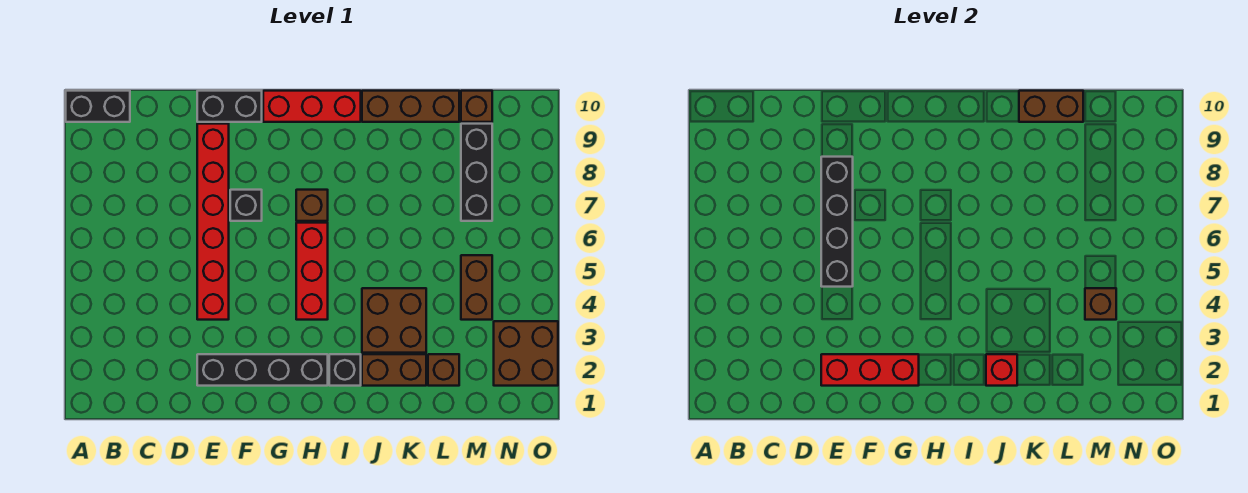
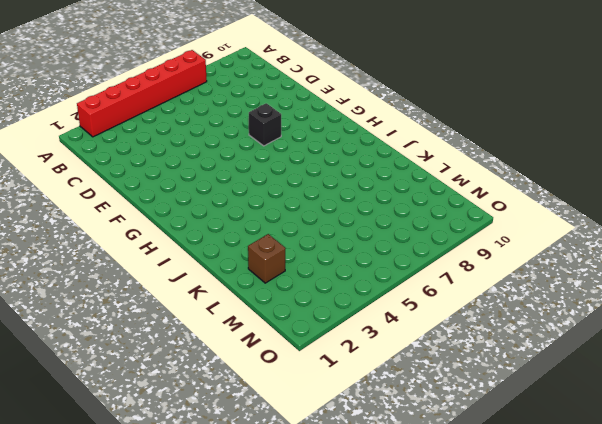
red 1x6 brick [77,50,207,137] -> red 1x6 brick moved to [197,124,229,320]
none -> black 1x2 brick [66,91,130,122]
none -> black 1x4 brick [197,354,328,386]
none -> black 1x2 brick [197,91,262,122]

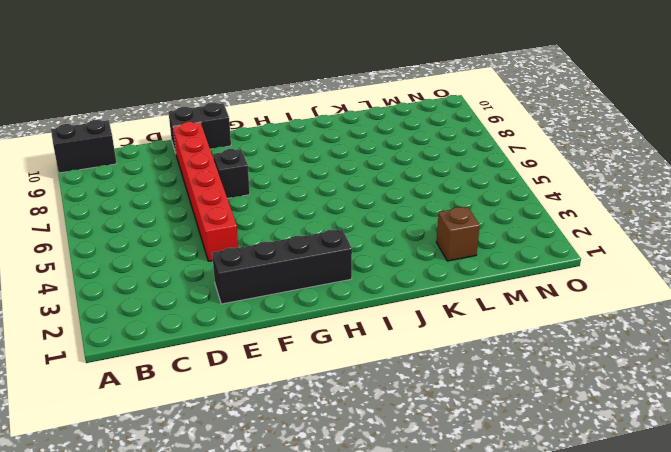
none -> red 1x3 brick [263,91,361,122]
none -> red 1x3 brick [296,223,328,320]
none -> brown 1x1 brick [296,190,328,221]

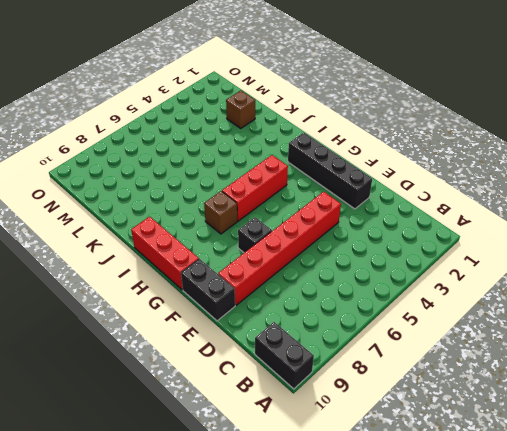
none -> black 1x1 brick [329,354,361,386]
none -> brown 1x2 brick [362,354,426,386]
none -> brown 2x2 brick [362,288,426,353]

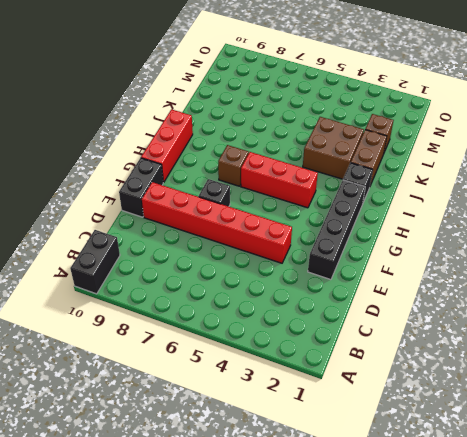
none -> brown 1x3 brick [362,91,459,122]
none -> brown 1x2 brick [461,255,492,320]
none -> black 1x3 brick [461,124,492,221]

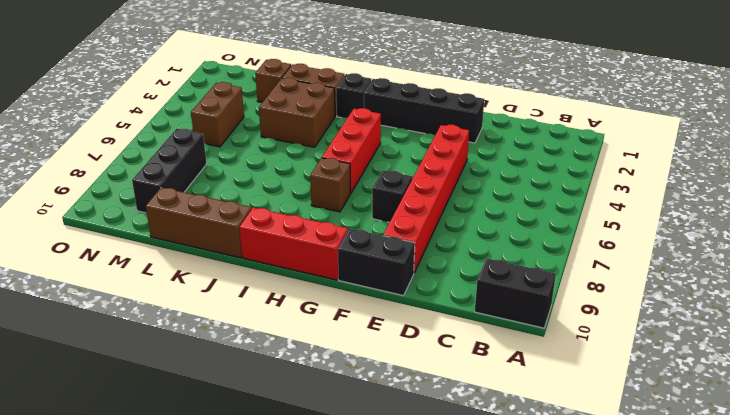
none -> brown 1x1 brick [461,91,492,122]
none -> brown 2x2 brick [494,321,558,386]
none -> red 1x3 brick [821,354,919,386]

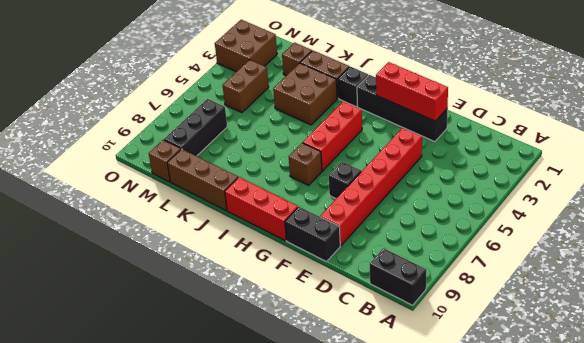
none -> black 1x4 brick [821,157,853,287]
none -> red 1x1 brick [986,354,1017,386]
none -> brown 1x2 brick [1019,91,1083,122]

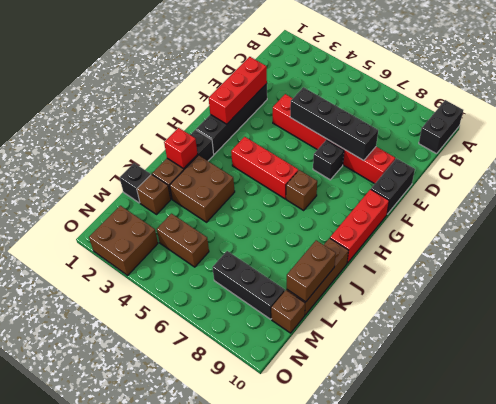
black 1x1 brick [120,163,151,203] -> none
none -> brown 1x1 brick [1085,288,1116,320]

